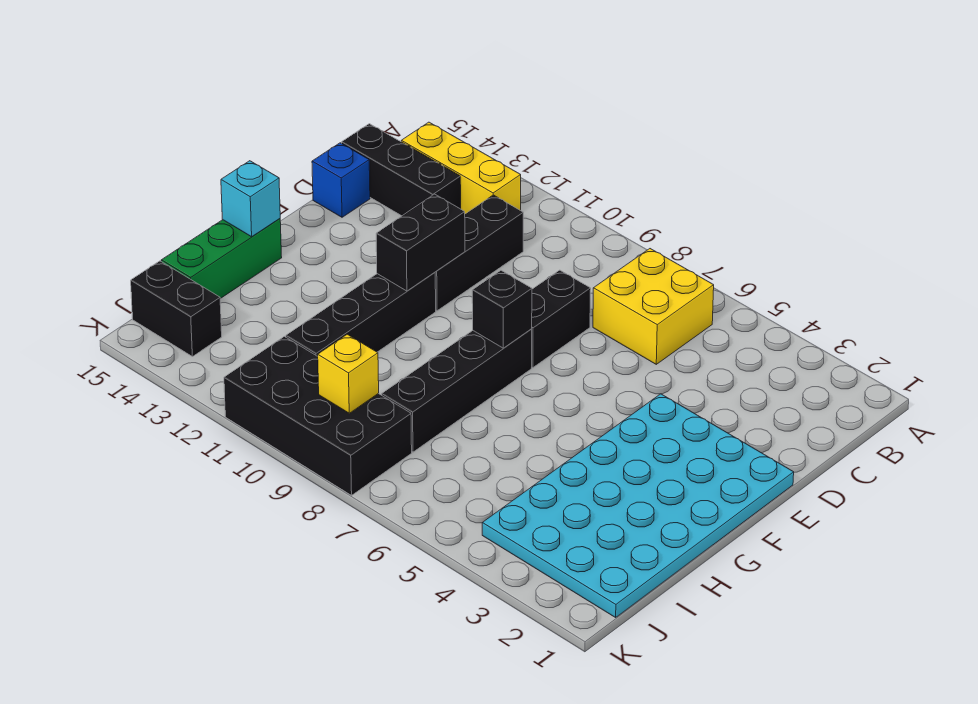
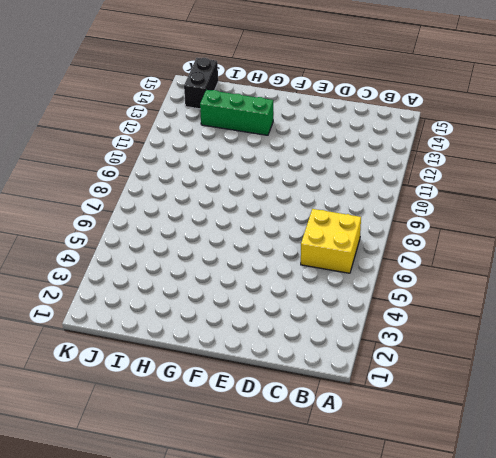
green 1x3 brick [200,90,273,135] -> green 1x3 brick moved to [161,219,282,299]
none -> yellow 1x3 brick [401,122,521,214]
none -> black 1x3 brick [435,195,523,311]
none -> black 1x3 brick [342,124,461,216]

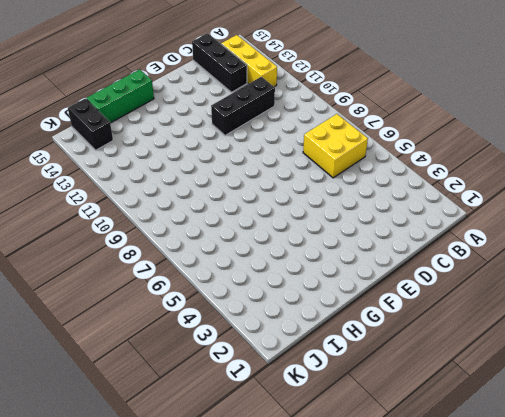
none -> black 1x2 brick [532,270,591,368]
none -> blue 1x1 brick [312,143,370,217]
none -> cyan 4x6 plate [482,394,794,617]

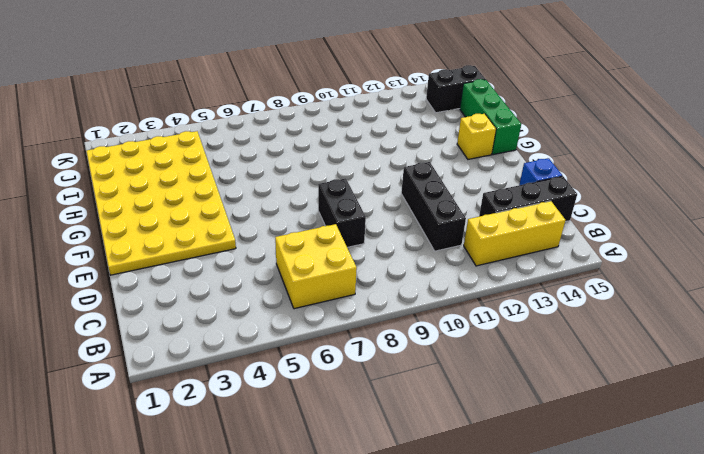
yellow 4x6 plate [86,131,236,275] -> cyan 4x6 plate [482,394,794,617]
yellow 1x1 brick [457,114,496,159] -> yellow 1x1 brick moved to [318,334,379,413]
none -> black 1x4 brick [382,329,532,452]
none -> black 1x4 brick [286,272,436,356]
none -> black 2x4 brick [224,336,412,495]

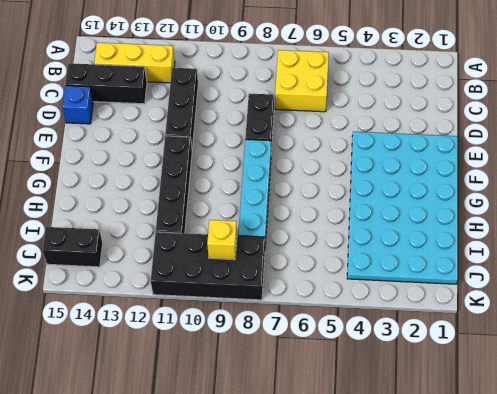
cyan 1x4 brick [238,139,271,244] -> black 1x4 brick [382,329,532,452]
none -> green 1x3 brick [161,219,282,299]
none -> black 1x2 brick [376,194,465,291]
none -> black 1x1 brick [472,270,532,348]

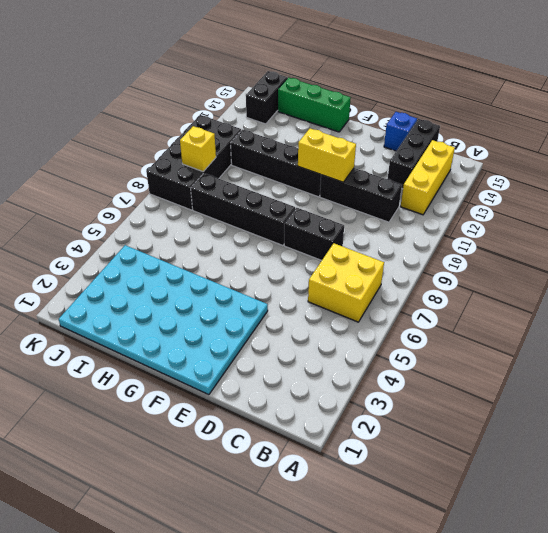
yellow 1x2 brick [298,128,356,182] -> black 1x2 brick [376,194,465,291]
none -> black 1x1 brick [472,270,532,348]
none -> cyan 1x1 brick [221,161,280,237]

